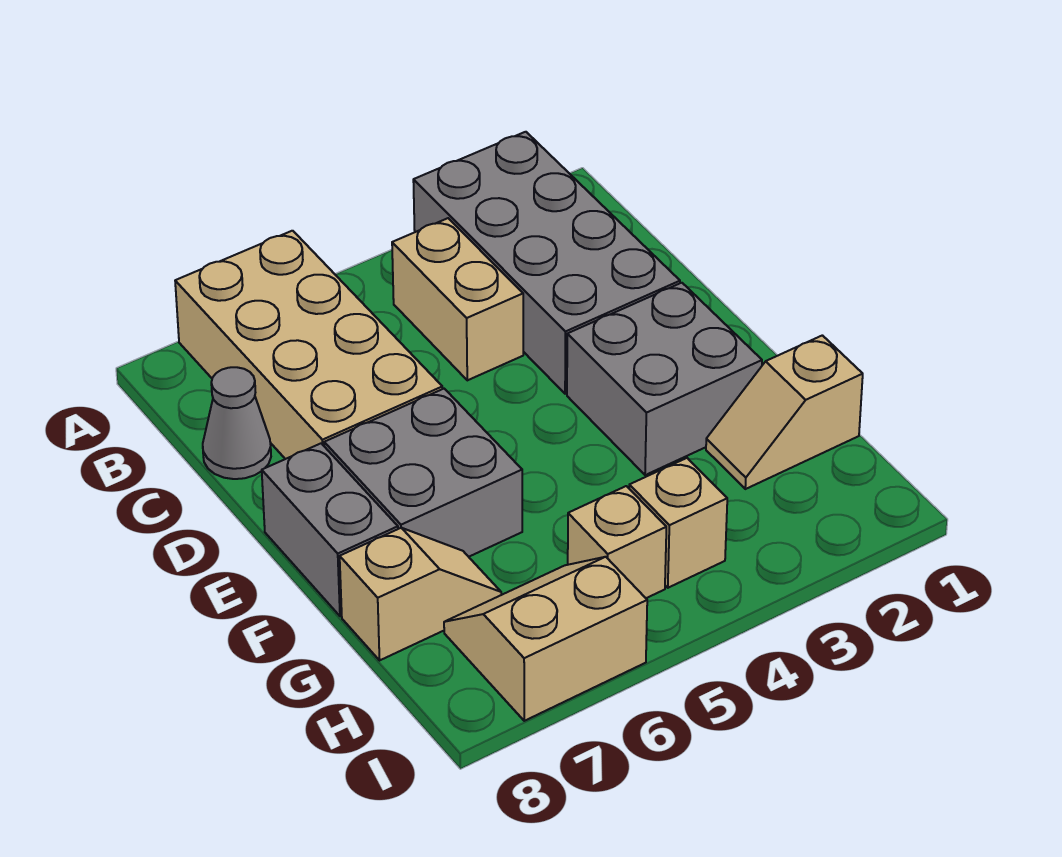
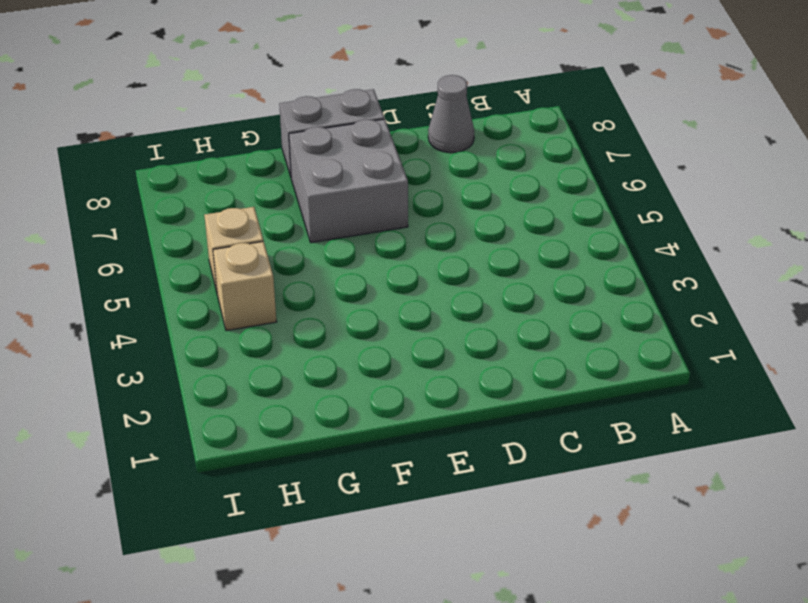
none -> grey 2x4 brick [413,132,680,394]
none -> tan 2x4 brick [175,231,442,459]
none -> tan 1x2 brick [392,218,523,380]

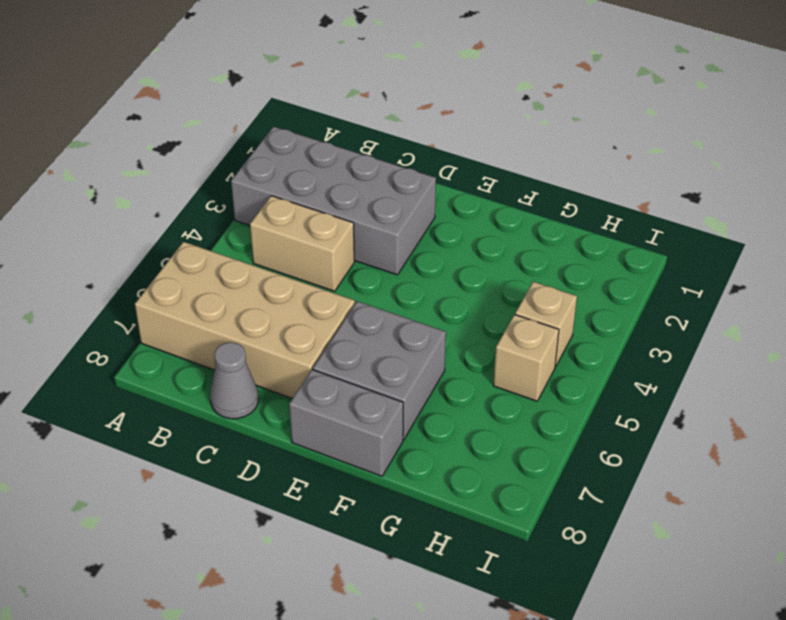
none -> grey 2x2 brick [567,283,762,475]
none -> tan 1x2 slope [706,335,863,489]
none -> tan 1x2 slope [340,528,501,660]

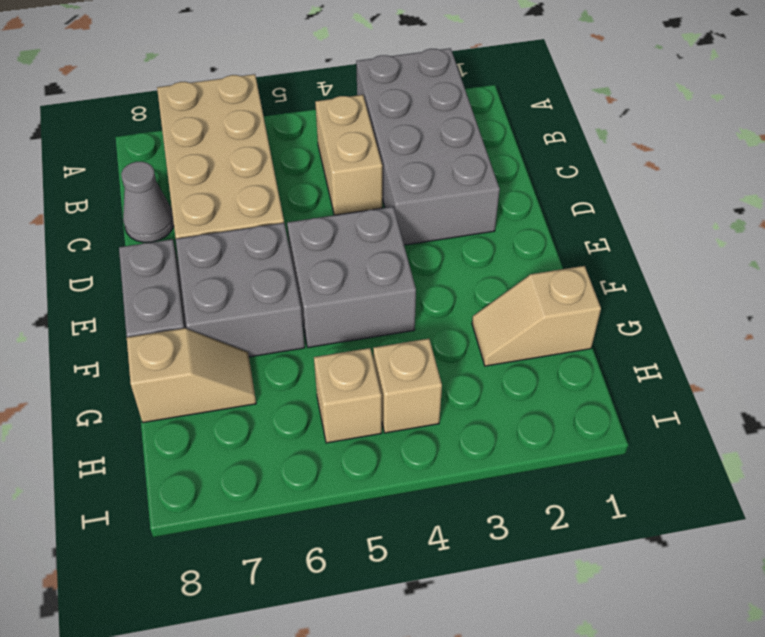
grey 2x2 brick [287,207,416,347] -> grey 2x2 brick moved to [567,283,762,475]
none -> tan 2x2 slope [444,557,647,721]

